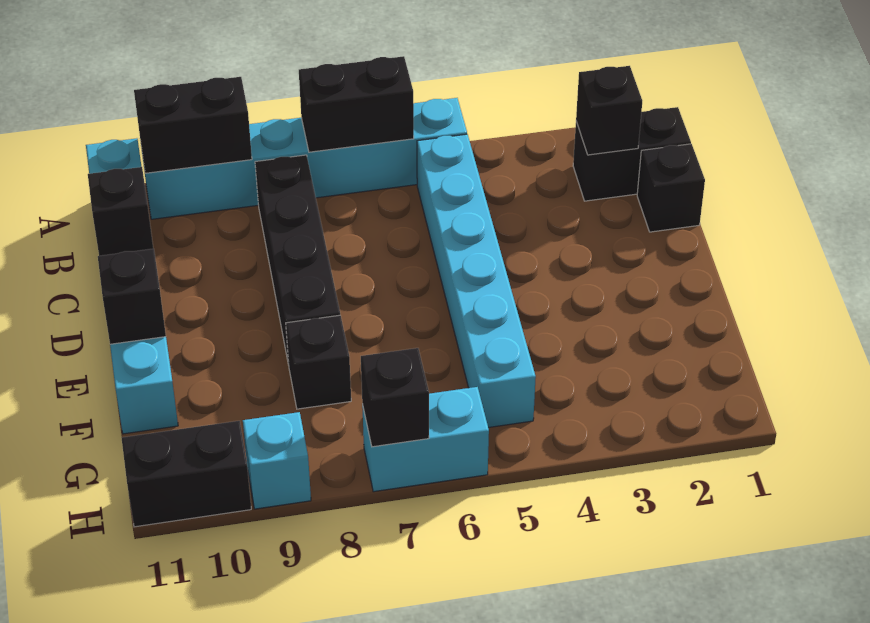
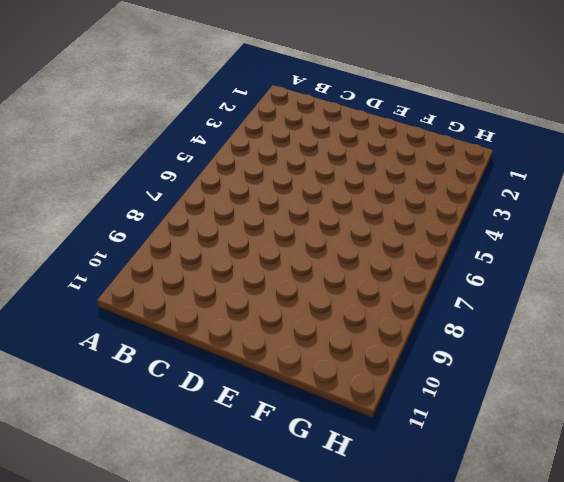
none -> cyan 1x6 brick [142,98,467,219]
none -> cyan 1x6 brick [86,138,178,434]
none -> black 1x2 brick [573,107,691,201]

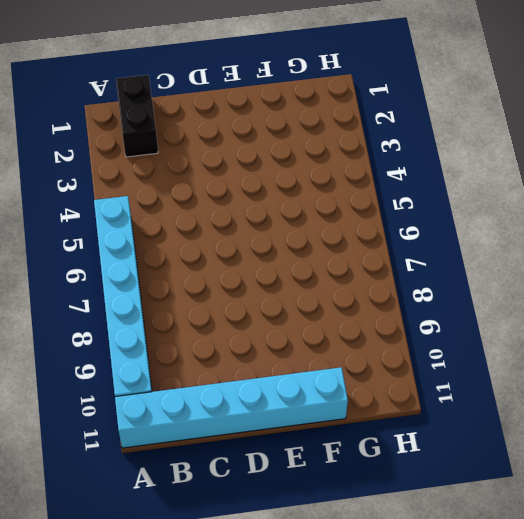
none -> cyan 1x6 brick [417,134,536,428]
none -> black 1x4 brick [255,155,340,364]
none -> black 1x1 brick [637,144,705,232]

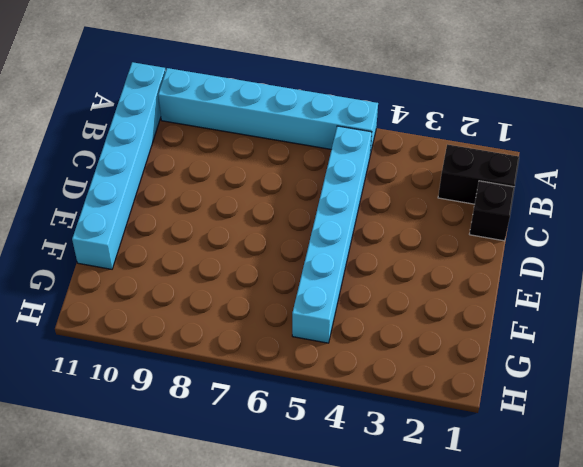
none -> black 1x4 brick [255,155,340,364]
none -> black 1x1 brick [286,315,351,409]
none -> cyan 1x2 brick [362,387,489,492]

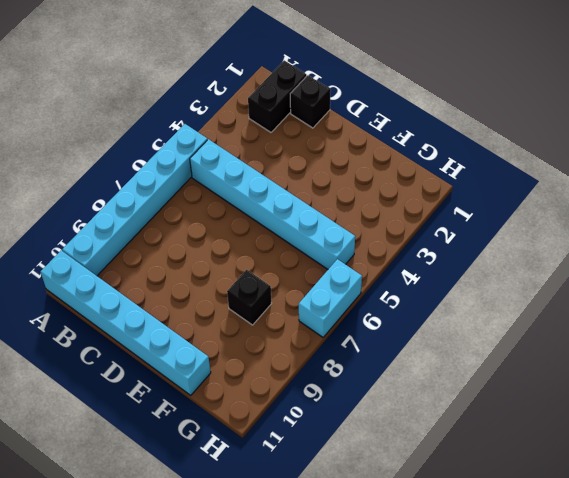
none -> black 1x4 brick [255,155,340,364]
none -> cyan 1x1 brick [243,412,311,509]
none -> black 1x2 brick [121,421,251,527]

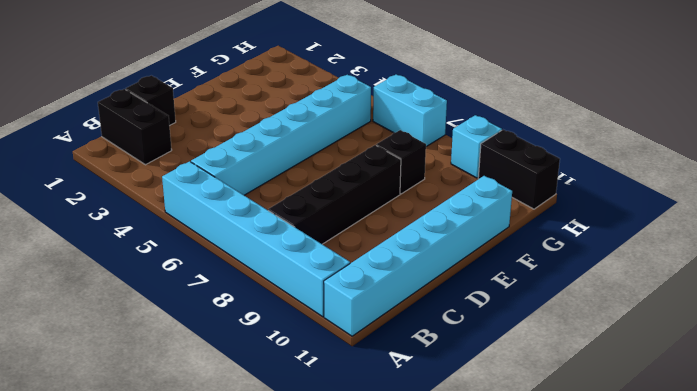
none -> black 1x2 brick [299,56,414,152]
none -> black 1x2 brick [134,77,252,173]
none -> black 1x1 brick [576,66,642,155]

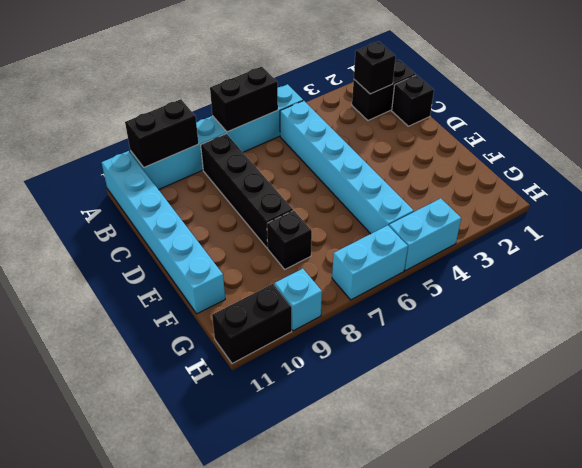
cyan 1x2 brick [389,198,461,271] -> none
none -> black 1x1 brick [88,167,153,256]
none -> black 1x1 brick [98,249,166,344]
none -> black 1x1 brick [361,348,429,447]

